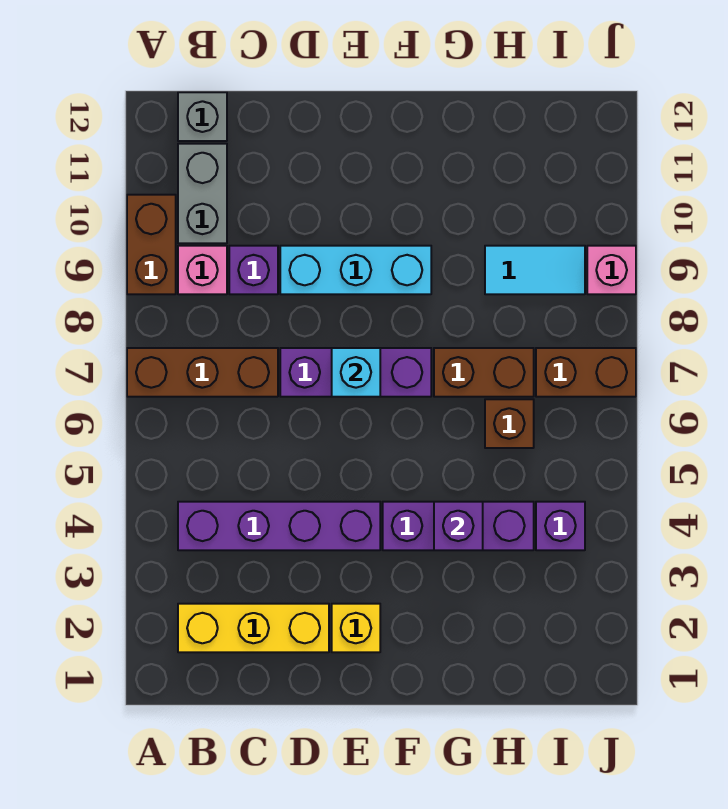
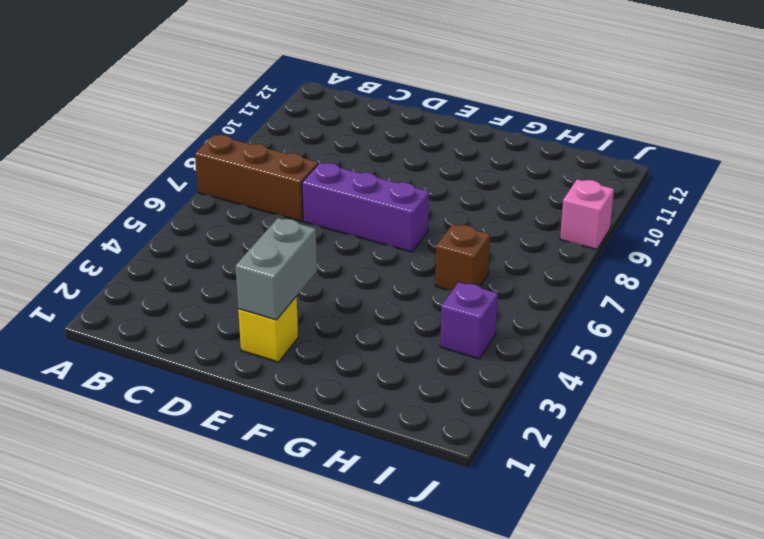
grey 1x2 brick [236,218,317,320] -> grey 1x2 brick moved to [178,144,227,243]
none -> brown 1x2 brick [127,195,176,294]
none -> yellow 1x3 brick [178,604,329,652]
none -> purple 1x4 brick [178,502,380,550]

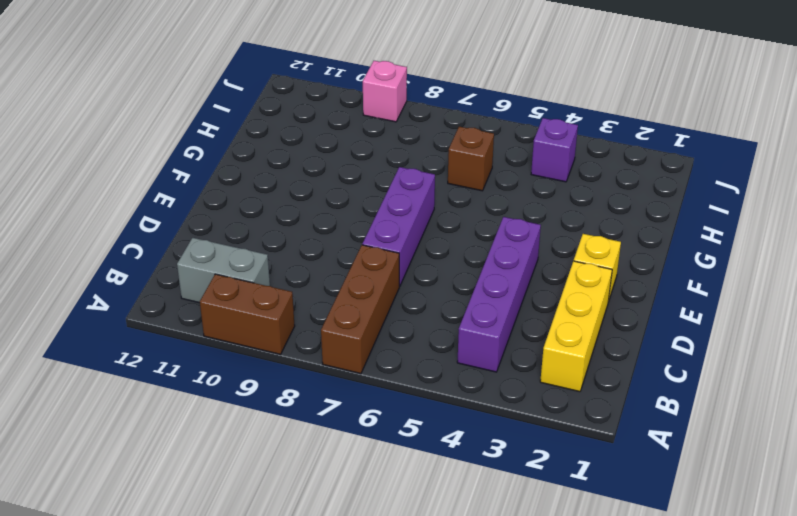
none -> pink 1x1 brick [178,246,227,294]
none -> grey 1x1 brick [178,92,227,141]
none -> purple 1x1 brick [229,246,278,294]

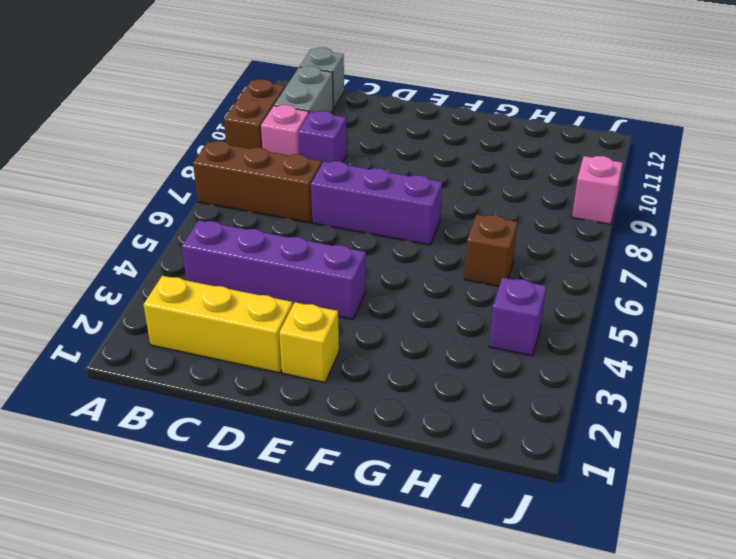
none -> cyan 1x3 brick [280,246,431,294]
none -> purple 1x3 brick [383,502,534,550]
none -> brown 1x2 brick [434,348,534,397]

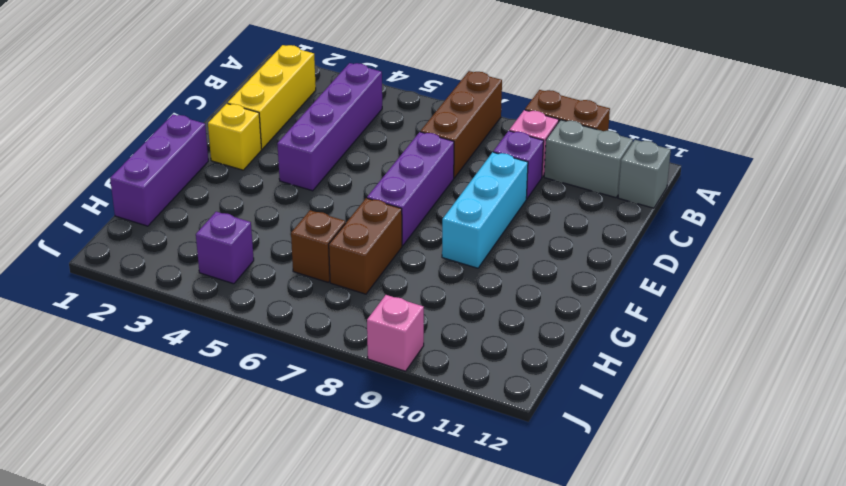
purple 1x3 brick [110,114,208,226] -> purple 1x3 brick moved to [383,502,534,550]
none -> cyan 1x2 tile [485,246,585,294]
none -> brown 1x2 brick [536,348,636,397]
none -> cyan 1x1 brick [332,348,380,397]

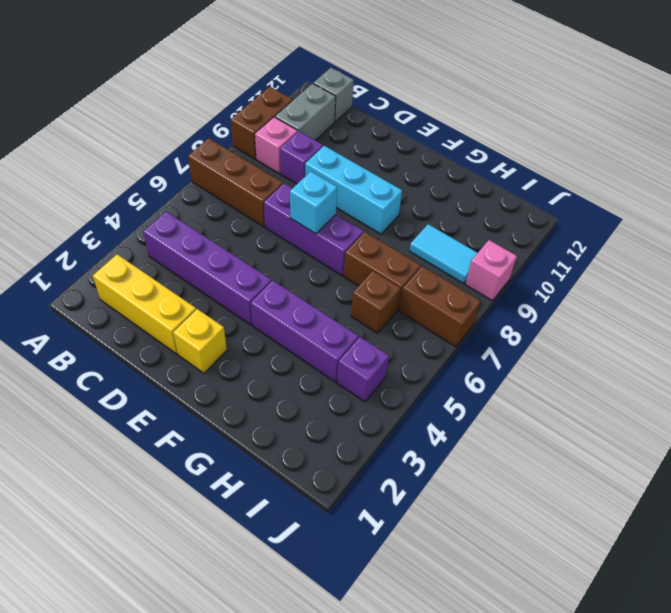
none -> purple 1x1 brick [434,502,483,550]

